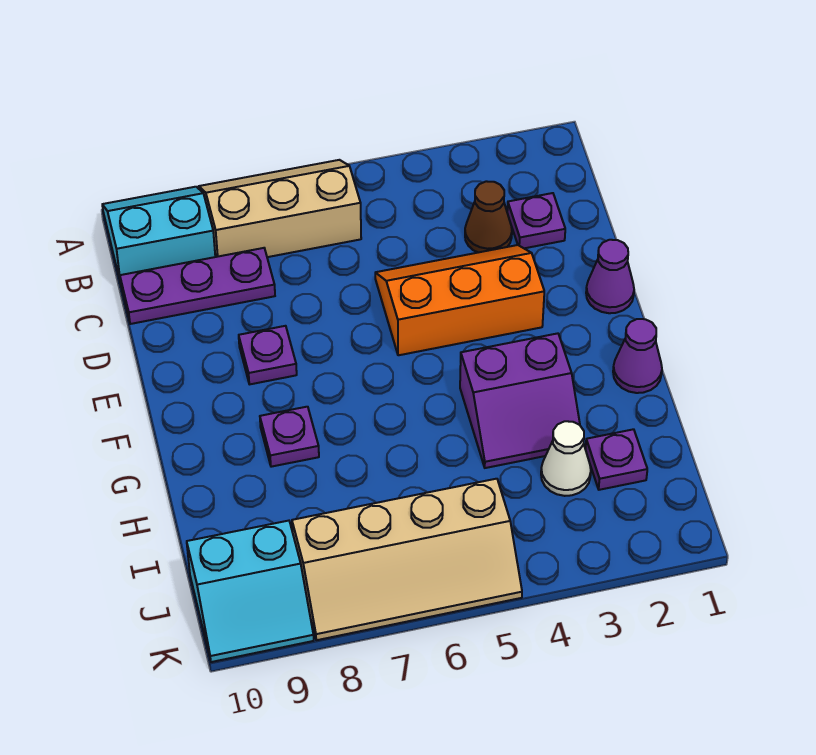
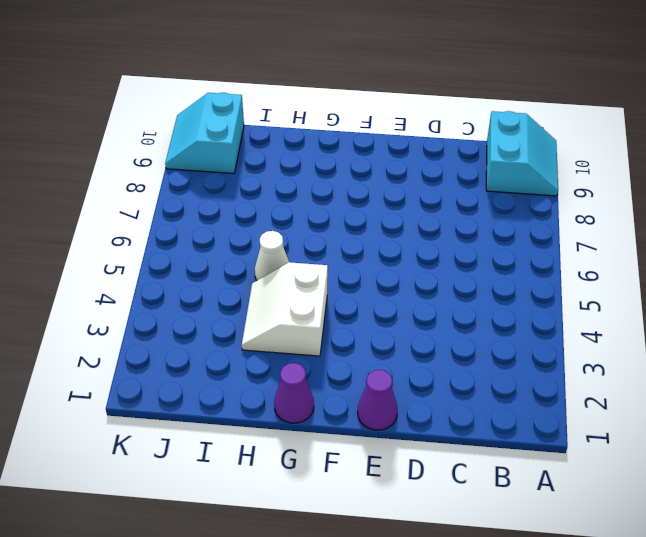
white 2x2 slope [242,262,328,356] -> purple 2x2 slope [460,333,580,468]
white 1x1 cone [255,231,289,280] -> white 1x1 cone moved to [541,421,591,496]
none -> tan 2x3 slope [199,160,361,257]
none -> purple 1x1 plate [507,193,565,248]
none -> brown 1x1 cone [465,181,512,253]

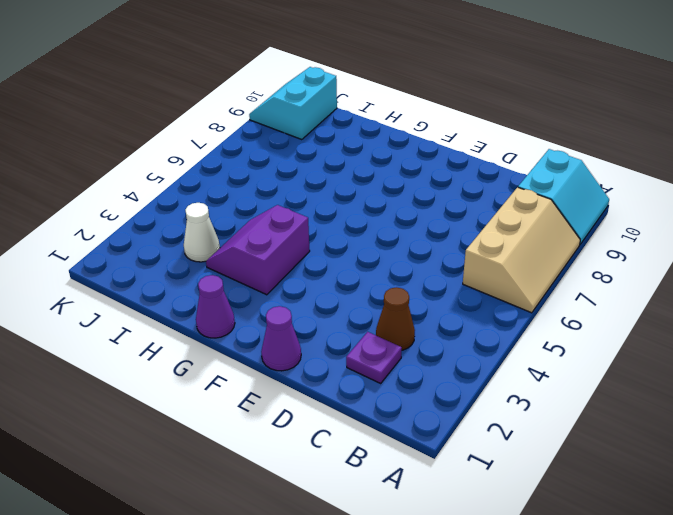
none -> purple 1x3 plate [120,248,275,324]
none -> orange 2x3 slope [375,245,544,355]
none -> purple 1x1 plate [239,326,297,384]

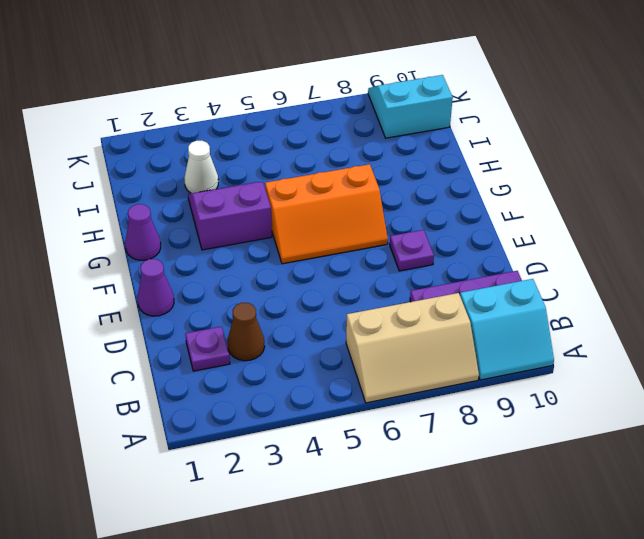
orange 2x3 slope [265,164,388,264] -> orange 2x3 slope moved to [375,245,544,355]
none -> purple 1x1 plate [260,407,319,467]
none -> purple 1x1 plate [585,429,647,490]
none -> tan 2x4 slope [292,479,522,640]

